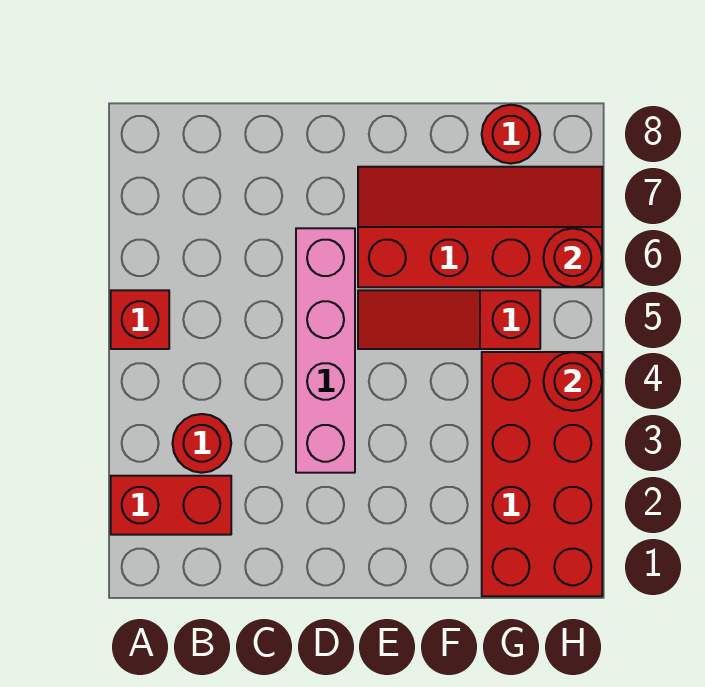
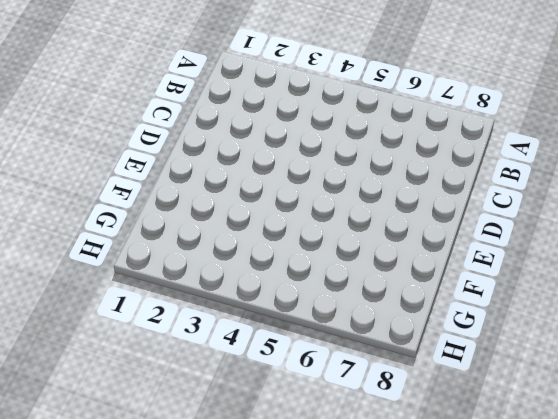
none -> red 1x2 brick [111,476,231,535]
none -> red 1x1 brick [111,290,169,349]

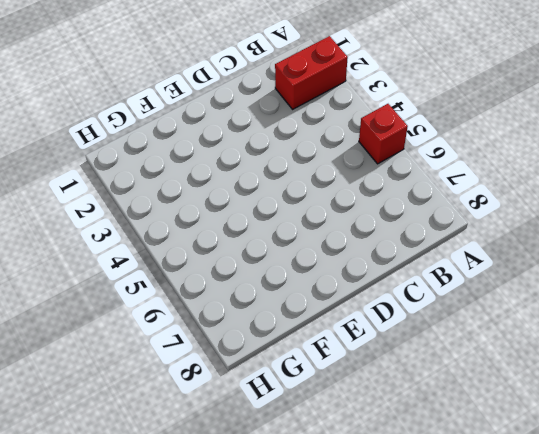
none -> red 1x1 round brick [172,414,231,473]
none -> pink 1x4 brick [296,228,355,473]

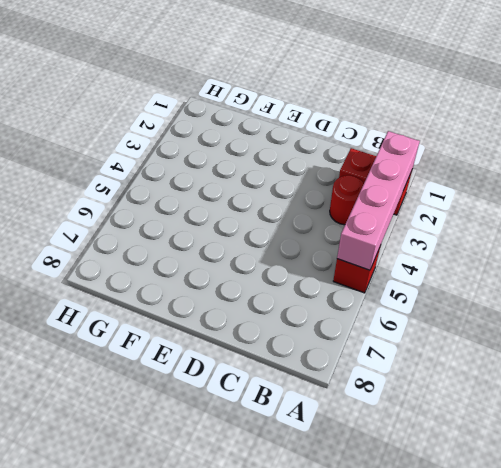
pink 1x4 brick [337,131,420,270] -> pink 1x4 brick moved to [296,228,355,473]
none -> red 1x3 slope [358,290,540,349]
none -> red 2x4 slope [358,167,602,287]

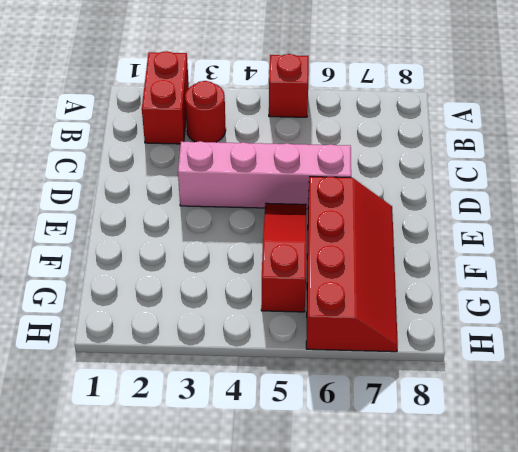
none -> red 2x4 brick [482,352,602,596]
none -> red 1x1 round brick [482,105,540,164]

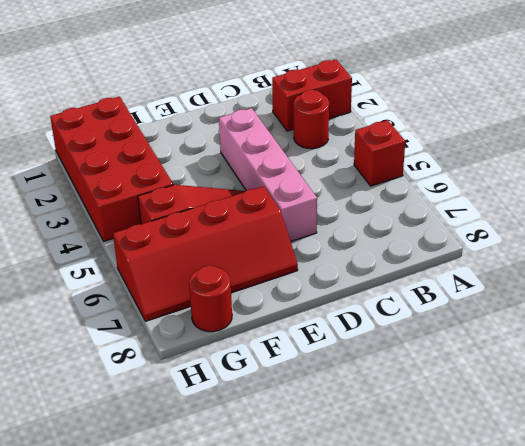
none -> red 1x1 round brick [543,352,602,411]
none -> red 1x1 round brick [543,228,602,287]

